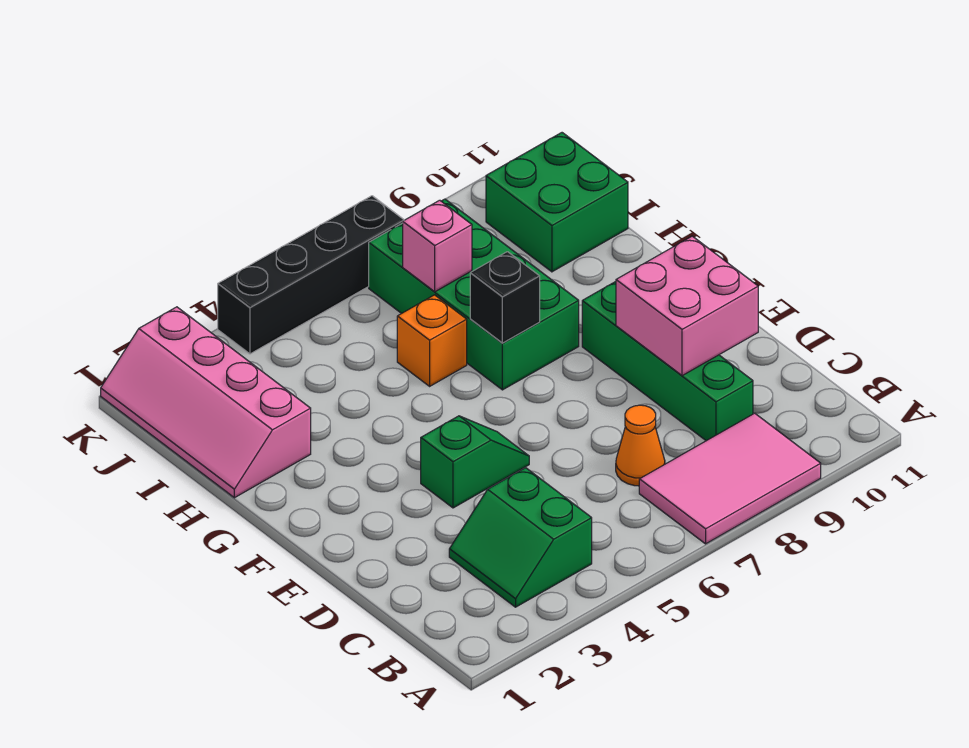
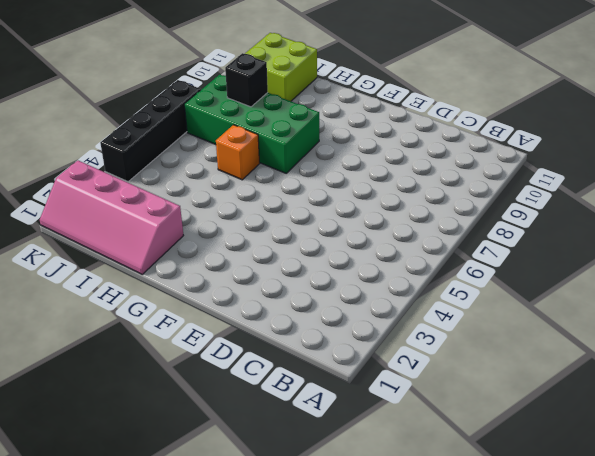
black 1x1 brick [225,53,268,107] -> black 1x1 brick moved to [470,252,540,343]
lime 2x2 brick [245,33,317,101] -> green 2x2 brick [486,133,628,272]
none -> pink 2x3 tile [639,413,821,544]
none -> green 2x2 slope [449,468,592,607]
none -> orange 1x1 cone [616,405,665,486]

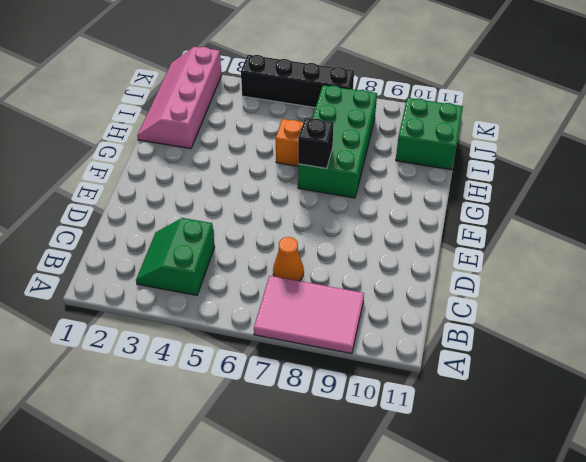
none -> green 1x4 brick [582,282,753,441]
none -> green 1x2 slope [421,416,529,508]
none -> pink 2x2 brick [616,236,758,376]

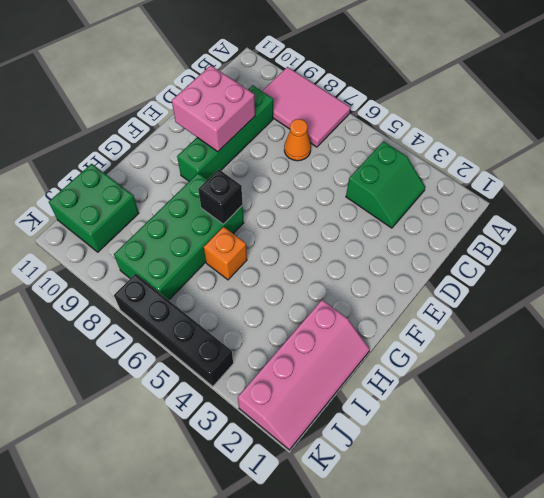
none -> green 1x2 slope [421,416,529,508]
none -> pink 1x1 brick [403,200,472,292]

